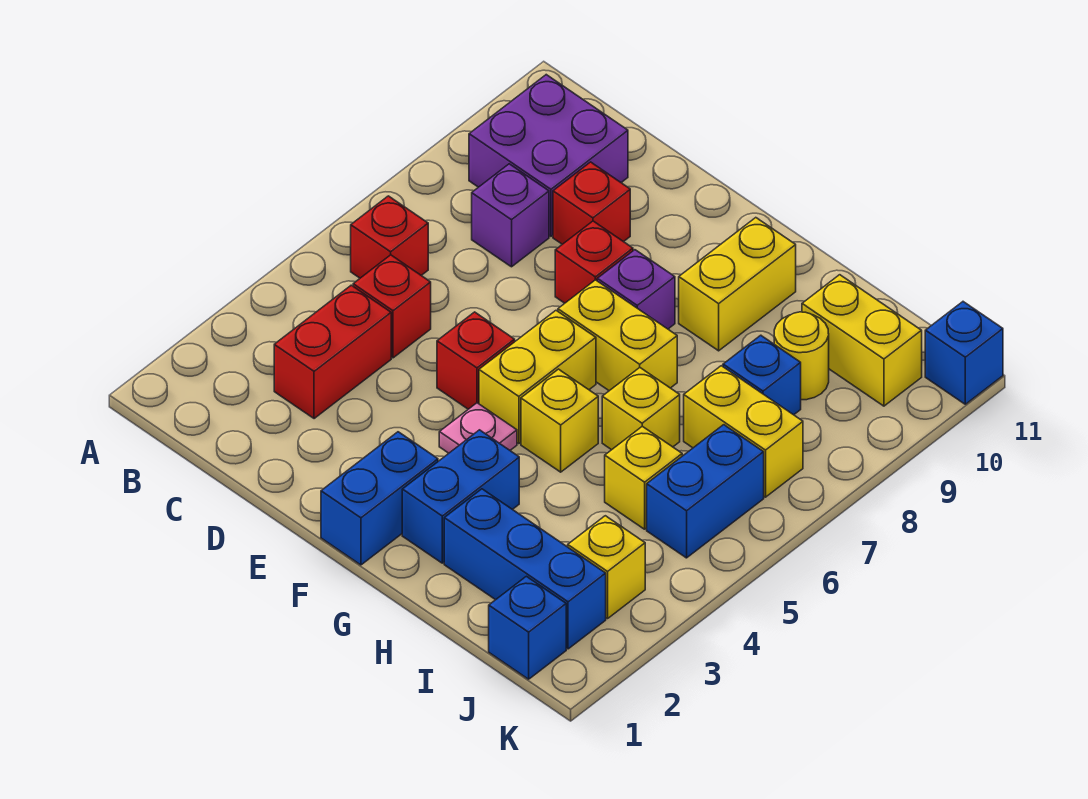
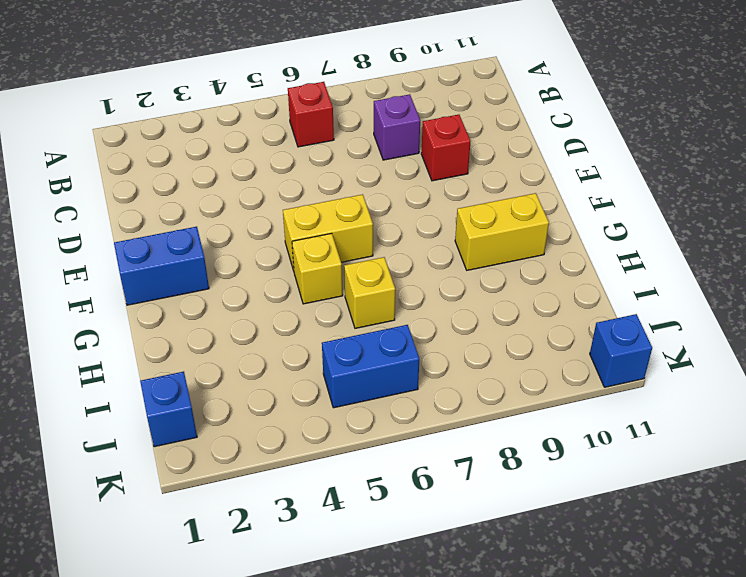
none -> purple 2x2 brick [469,75,628,236]
none -> red 1x2 brick [274,285,391,419]
none -> red 1x1 brick [353,255,431,358]

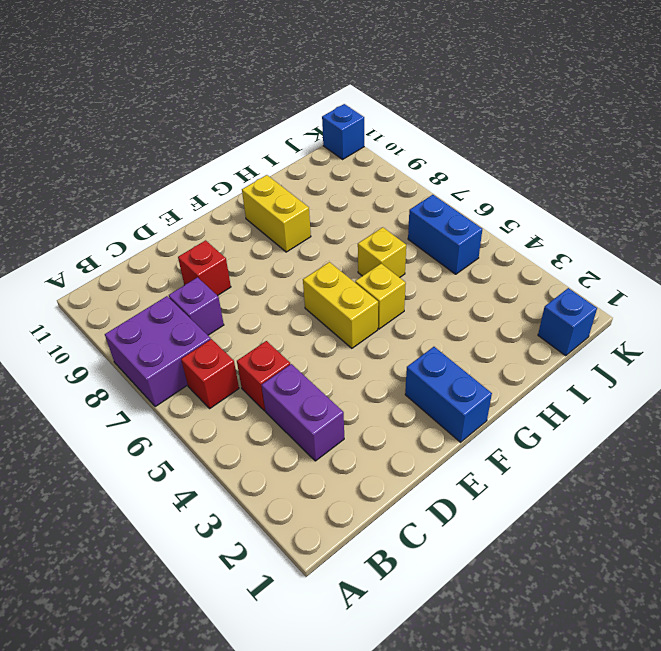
purple 2x2 brick [105,296,211,407] -> purple 2x2 brick moved to [469,75,628,236]
purple 1x2 brick [262,364,344,461] -> red 1x2 brick [274,285,391,419]
none -> red 1x1 brick [437,312,515,409]
none -> red 1x1 brick [555,221,633,303]
none -> pink 1x1 plate [439,403,517,453]

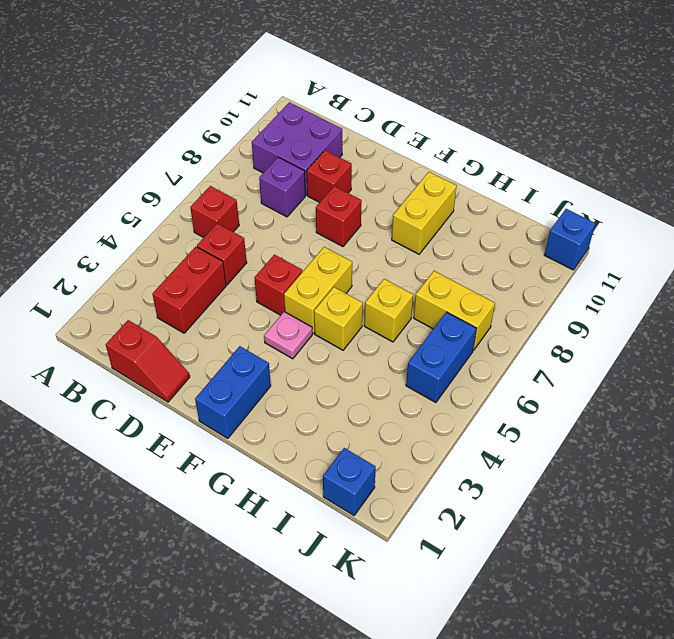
red 1x2 slope [106,320,190,402] -> none
none -> yellow 1x2 brick [558,280,677,391]
none -> purple 1x1 brick [597,250,675,329]
none -> blue 1x2 brick [402,430,519,563]

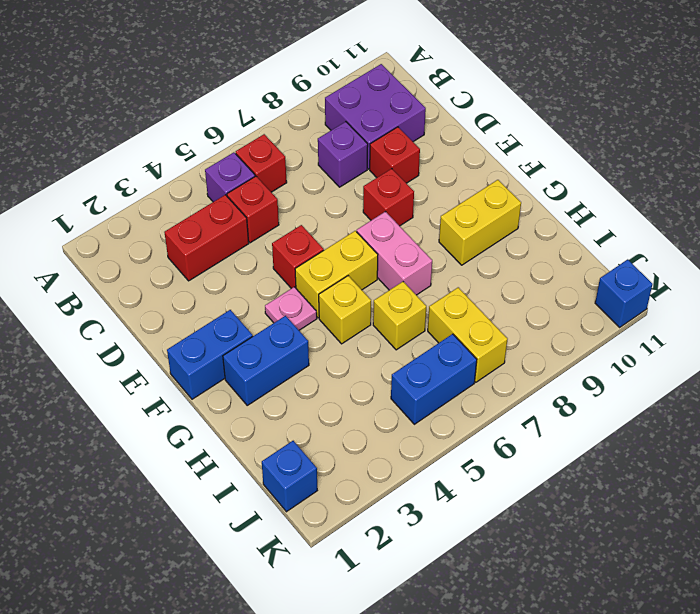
purple 1x1 brick [205,152,255,202] -> purple 1x1 brick moved to [597,250,675,329]
pink 1x2 brick [357,211,432,295] -> yellow 1x2 brick [558,280,677,391]
none -> blue 1x3 brick [444,489,606,649]
none -> yellow 1x1 brick [605,426,682,529]
none -> blue 1x1 brick [723,335,801,415]

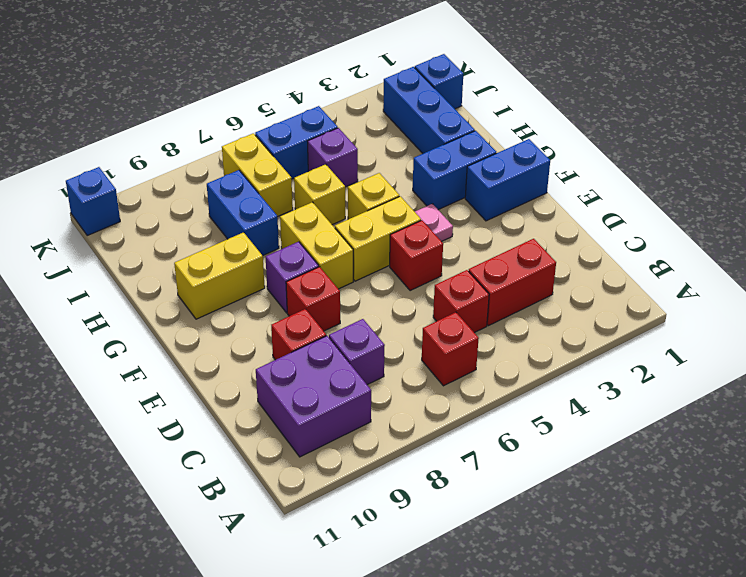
blue 1x2 brick [207,170,279,256] -> blue 1x1 brick [723,335,801,415]
purple 1x1 brick [308,128,358,187] -> yellow 1x1 brick [605,426,682,529]
none -> yellow 1x1 round brick [774,312,829,400]
none -> yellow 1x2 brick [802,275,922,406]
none -> yellow 1x1 brick [568,516,645,619]

